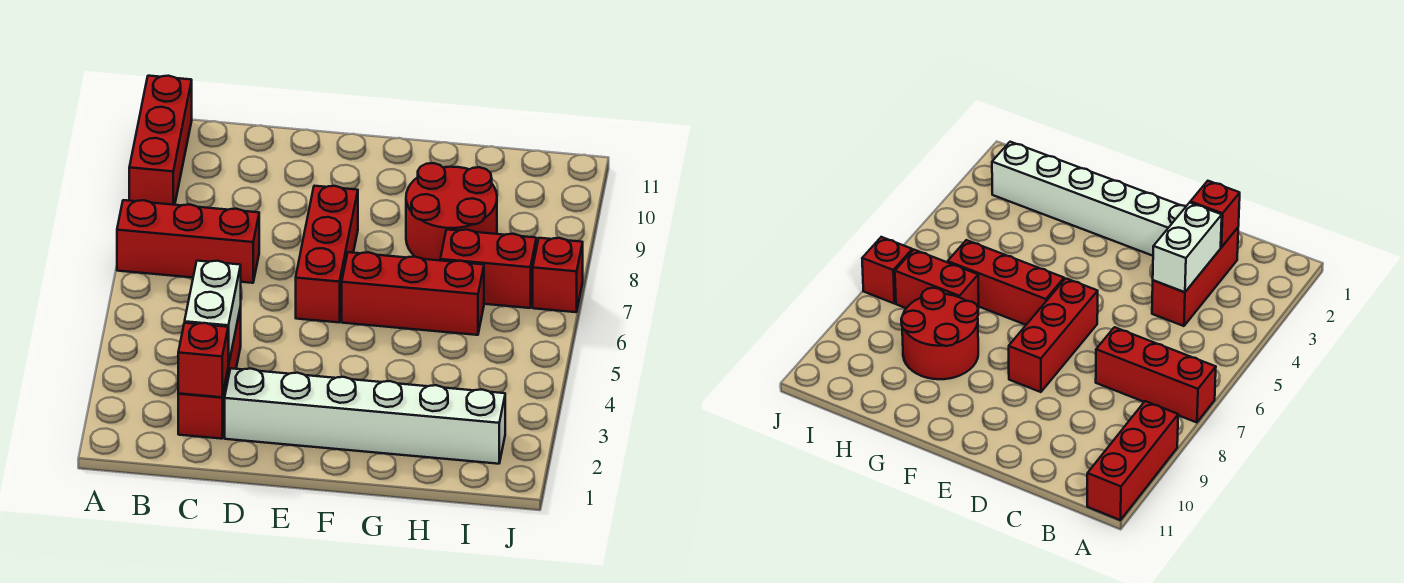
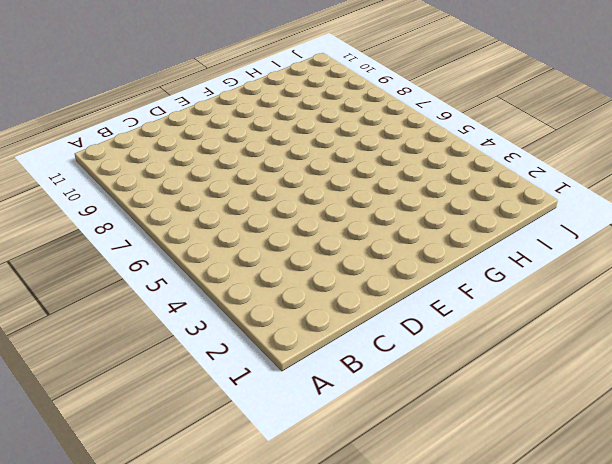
none -> red 1x3 brick [117,200,259,283]
none -> red 1x3 brick [129,76,192,205]

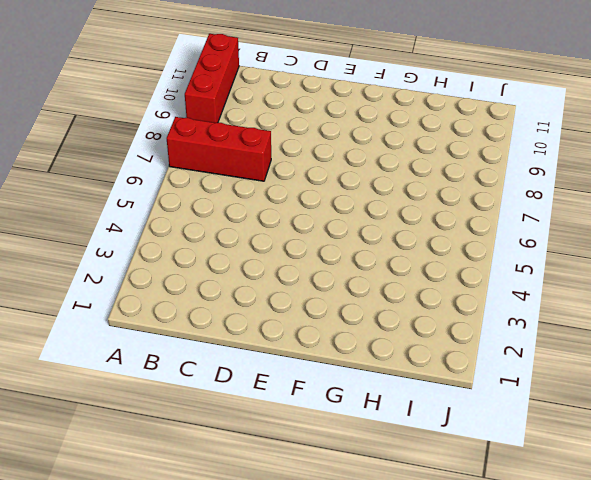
none -> red 1x3 brick [178,307,241,439]
none -> white 1x6 brick [225,368,505,464]

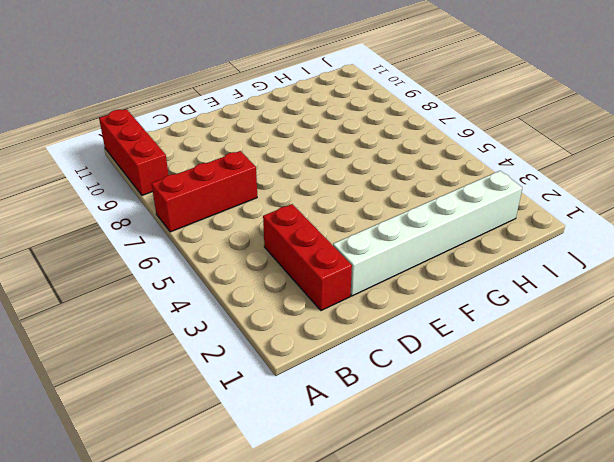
none -> red 1x3 brick [296,186,358,322]
none -> red 1x3 brick [342,252,484,335]

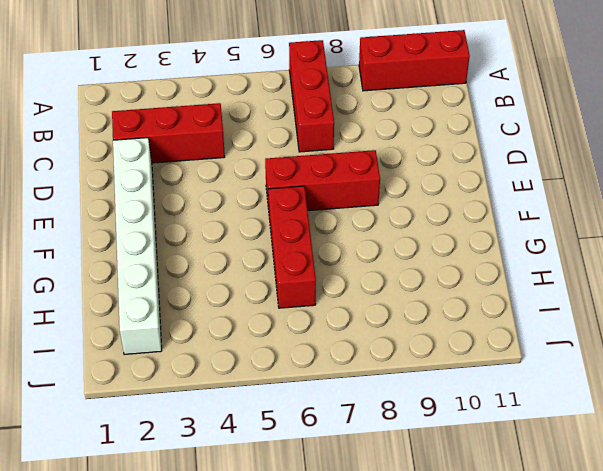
none -> red 2x2 round brick [406,163,497,261]
none -> red 1x2 brick [440,230,536,308]

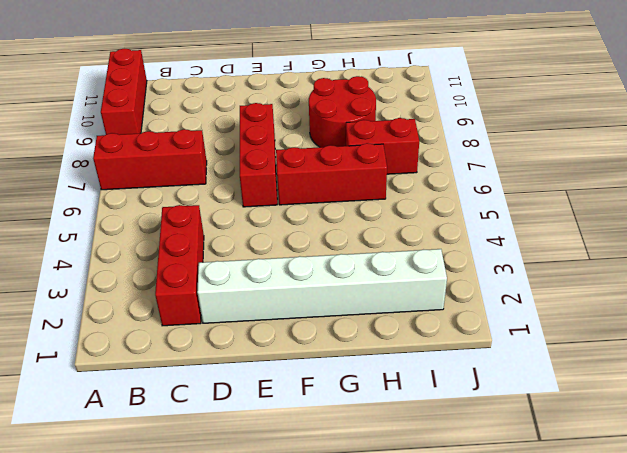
none -> red 1x1 brick [533,238,583,312]
none -> red 1x1 brick [178,323,228,397]

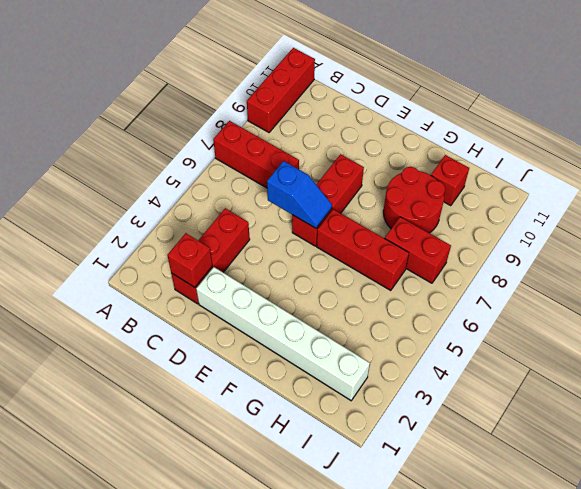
blue 1x2 slope [267,161,332,228] -> none
red 1x1 brick [431,155,469,206] -> red 1x1 brick moved to [533,238,583,312]
none -> white 1x2 brick [185,261,241,366]

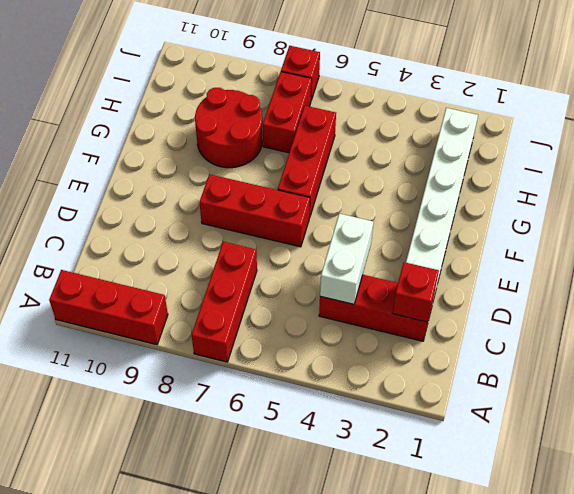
white 1x2 brick [320,214,374,304] -> white 1x2 brick turned to [185,261,241,366]

